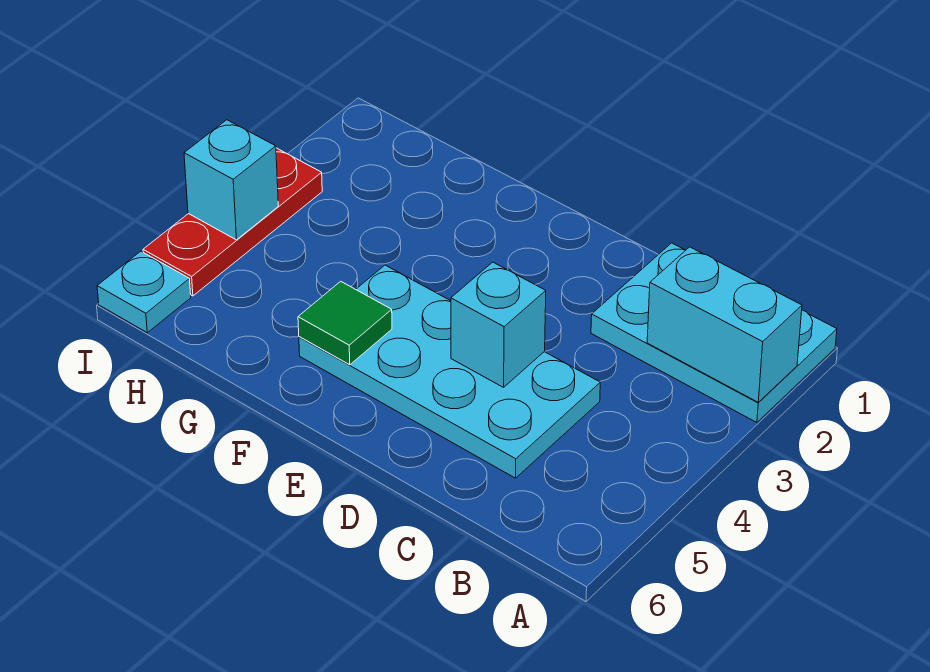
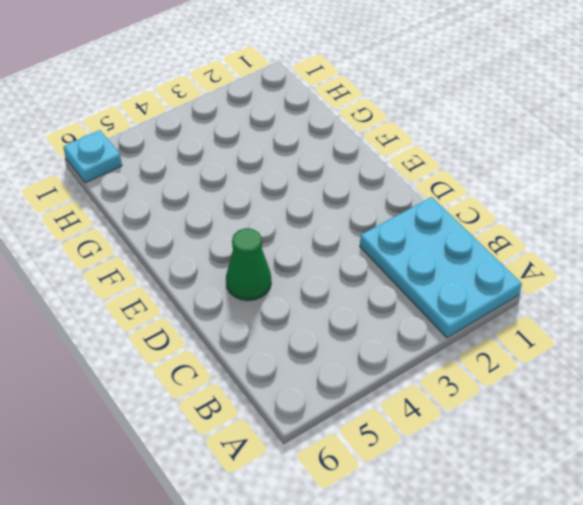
green 1x1 cone [226,228,271,301] -> cyan 2x4 plate [299,265,600,478]
none -> red 1x3 plate [143,148,322,296]
none -> cyan 1x2 brick [647,247,802,402]

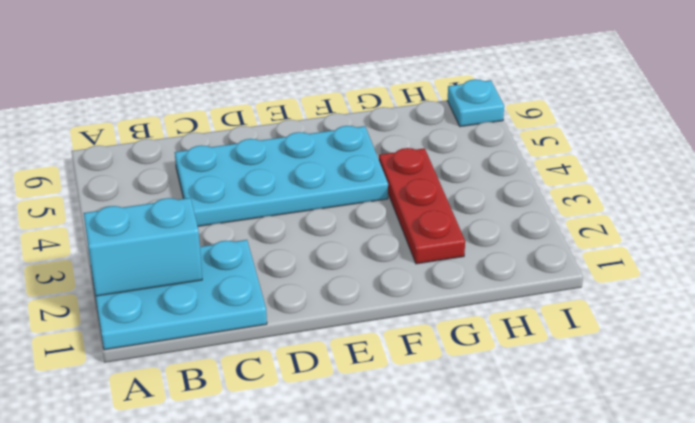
red 1x3 plate [379,148,465,264] -> red 1x3 plate moved to [143,148,322,296]
none -> cyan 1x1 brick [451,262,546,387]
none -> green 1x1 tile [298,281,392,365]

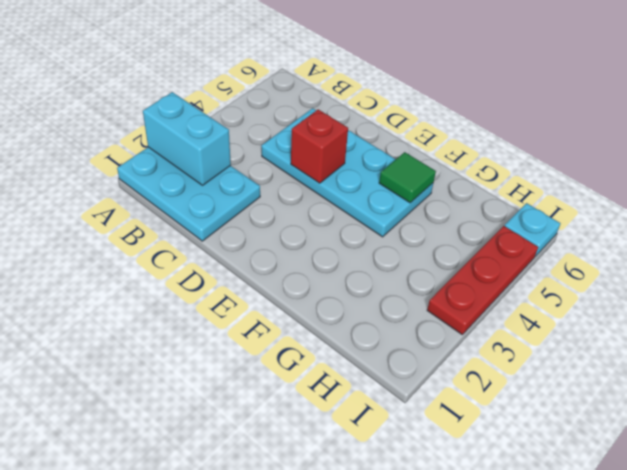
red 1x1 brick [291,110,348,183] -> cyan 1x1 brick [451,262,546,387]
none -> cyan 1x1 brick [184,120,278,240]

